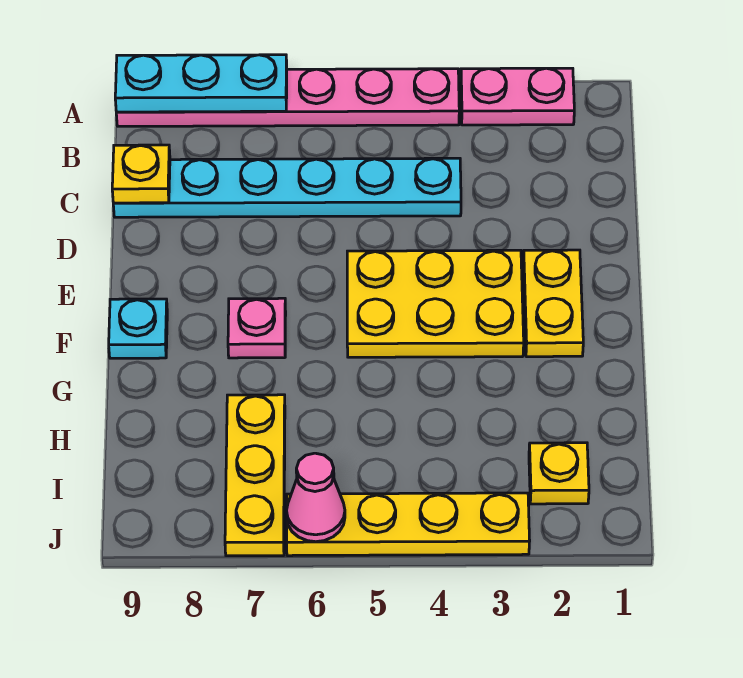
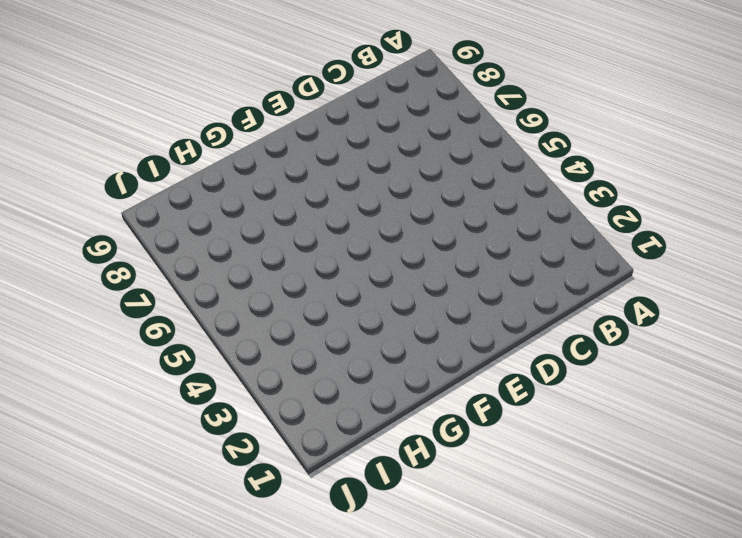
none -> pink 1x2 plate [461,68,574,125]
none -> pink 1x6 plate [116,69,459,126]
none -> cyan 1x6 plate [113,158,461,217]

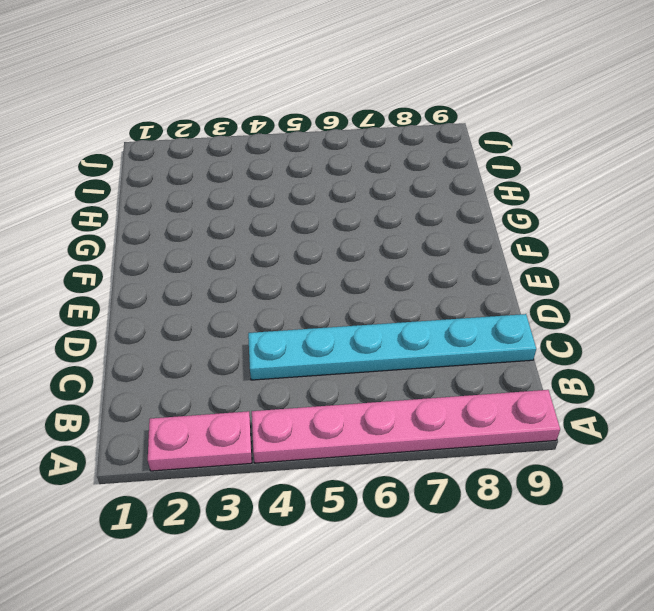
none -> yellow 1x2 plate [523,250,583,357]
none -> yellow 2x3 plate [347,250,524,357]
none -> pink 1x1 plate [228,298,286,358]

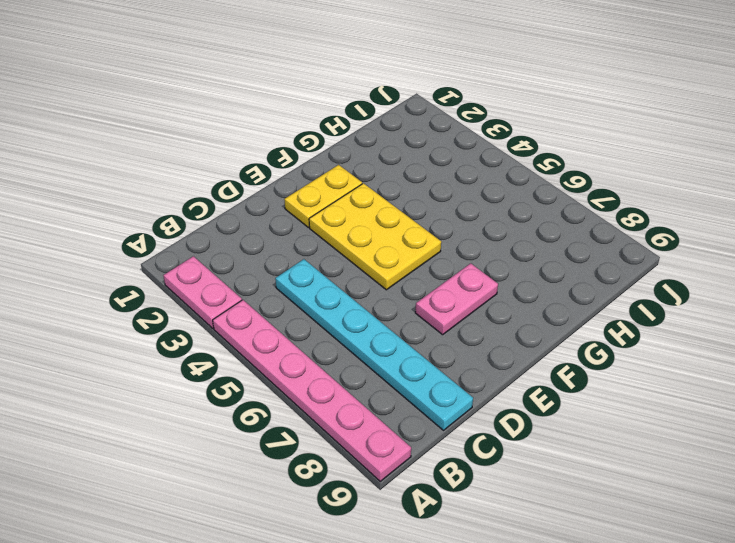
pink 1x2 plate [415,263,498,335] -> pink 1x1 plate [228,298,286,358]
none -> cyan 1x1 plate [109,299,167,358]
none -> yellow 1x3 plate [225,395,285,556]
none -> yellow 1x1 plate [529,443,589,504]

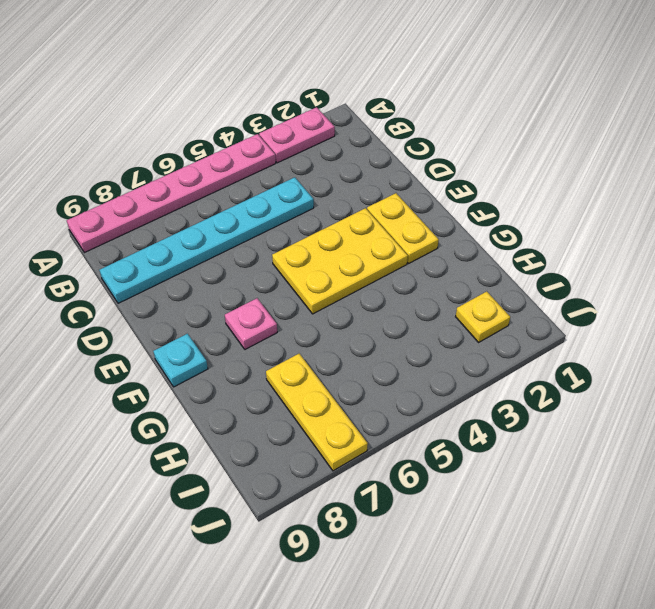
none -> yellow 1x4 plate [287,493,530,556]
none -> cyan 1x3 plate [115,55,287,112]
none -> yellow 1x1 plate [112,145,170,203]

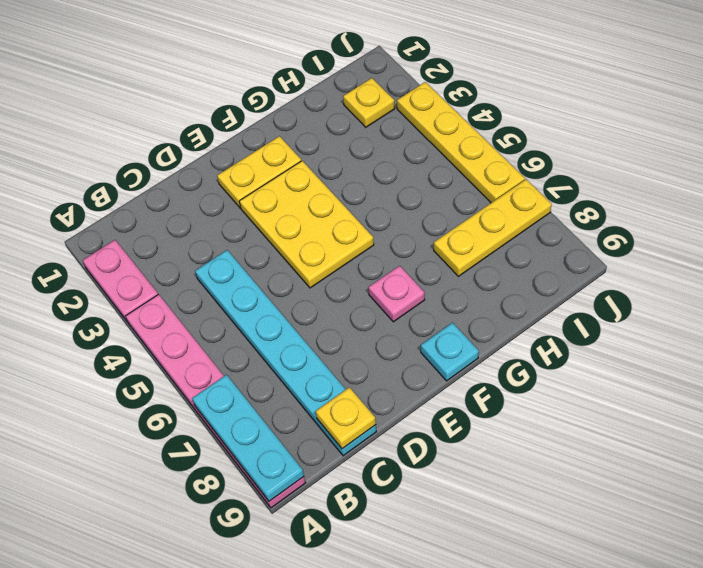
none -> pink 1x1 cone [287,453,345,542]

